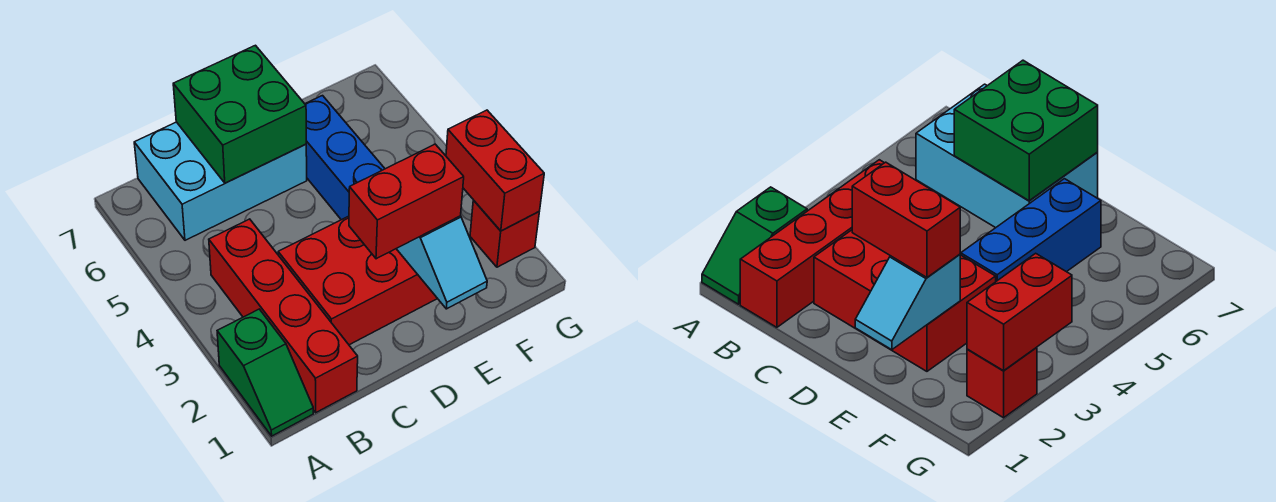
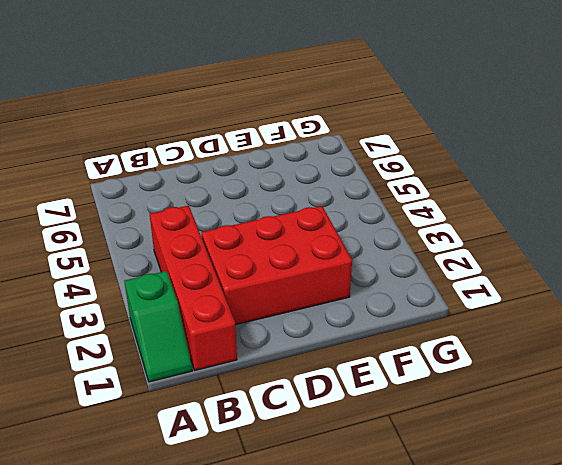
none -> cyan 2x3 brick [134,122,307,240]
none -> blue 1x3 brick [305,96,385,220]

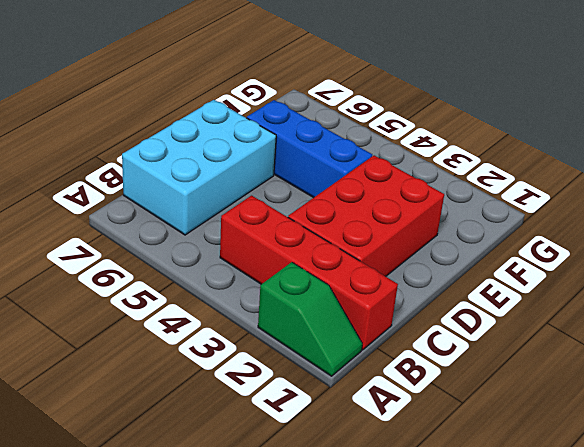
none -> red 1x1 brick [470,200,539,267]
none -> green 2x2 brick [173,45,306,183]

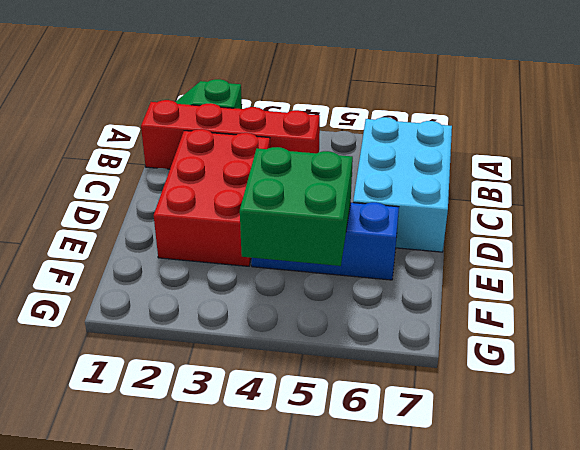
green 2x2 brick [240,147,353,266] -> green 2x2 brick moved to [173,45,306,183]
none -> red 1x1 brick [470,200,539,267]
none -> cyan 1x2 slope [396,216,487,309]

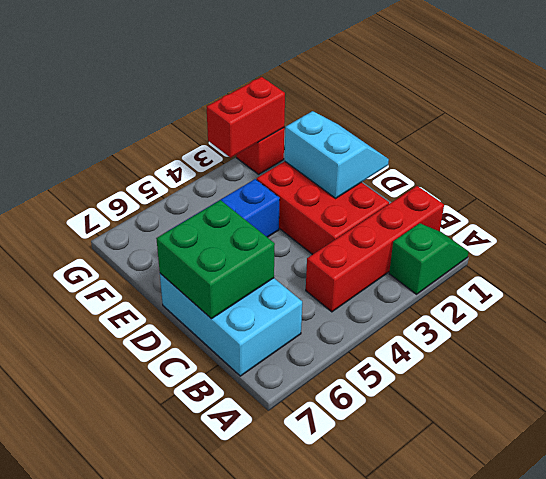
cyan 2x2 slope [285,111,389,198] -> cyan 1x2 slope [396,216,487,309]
none -> red 1x2 brick [349,144,464,259]

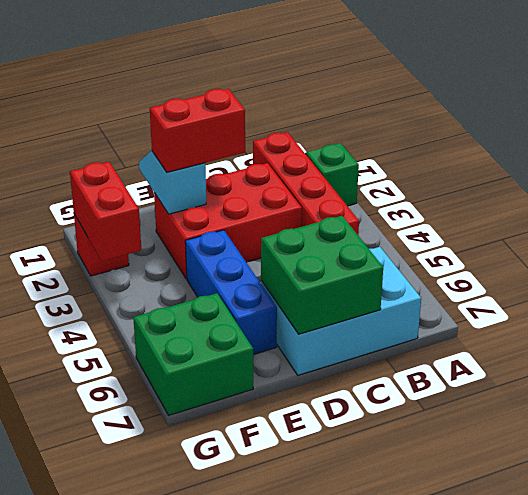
green 2x2 brick [133,293,253,415] -> none

